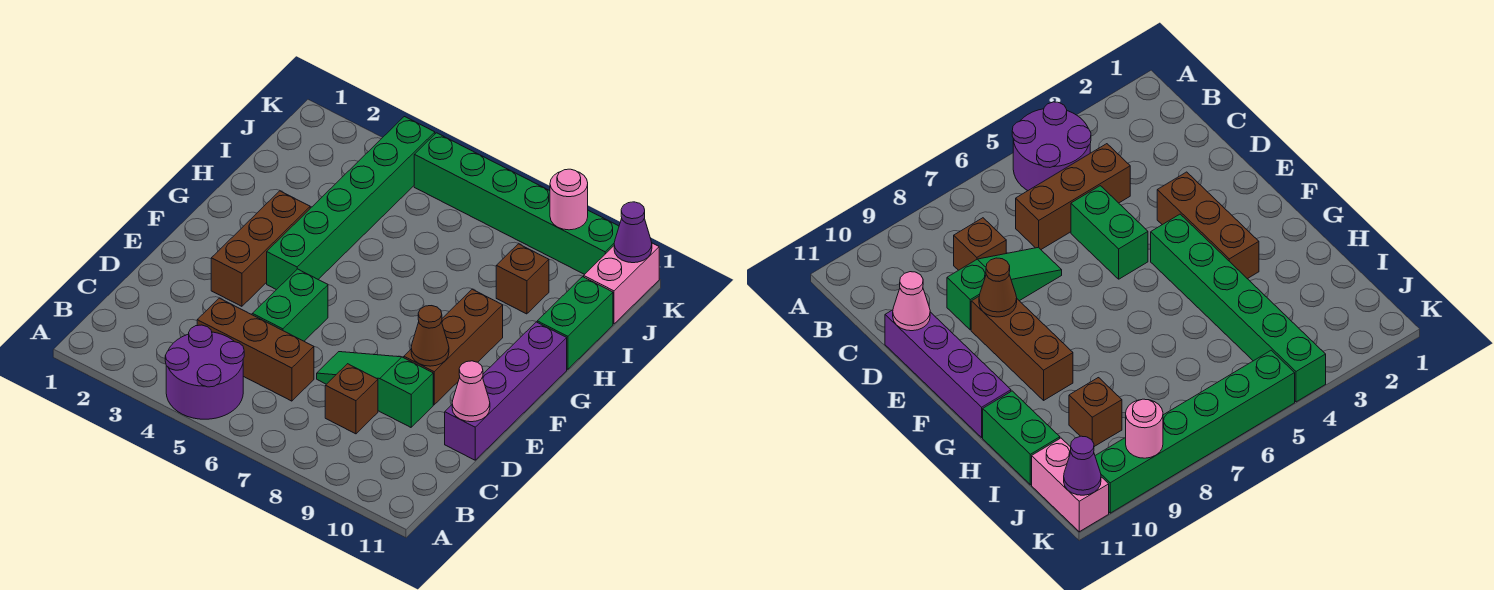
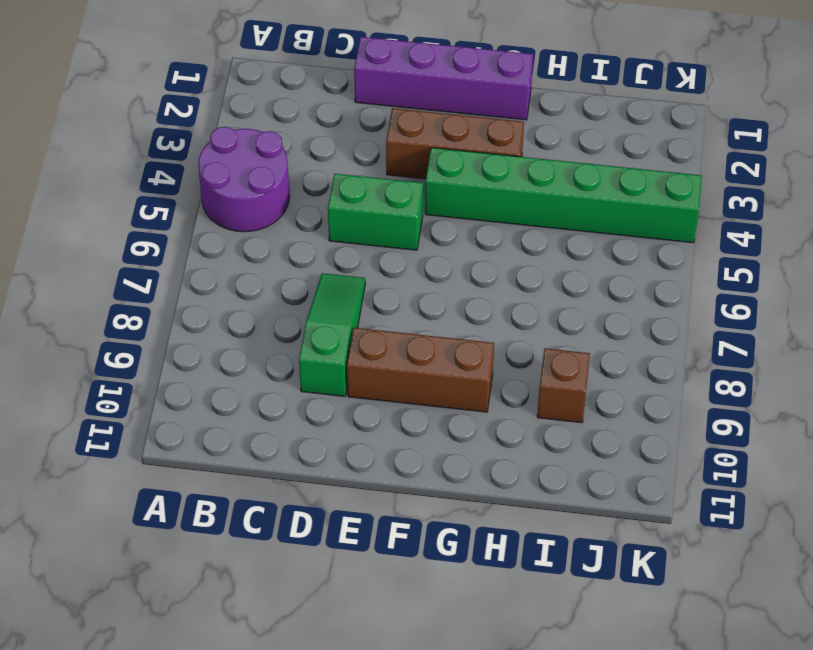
purple 1x4 brick [354,37,533,120] -> purple 1x4 brick moved to [445,322,567,460]
none -> brown 1x3 brick [197,298,314,401]
none -> brown 1x1 brick [325,364,378,434]
none -> green 1x2 brick [537,277,613,369]

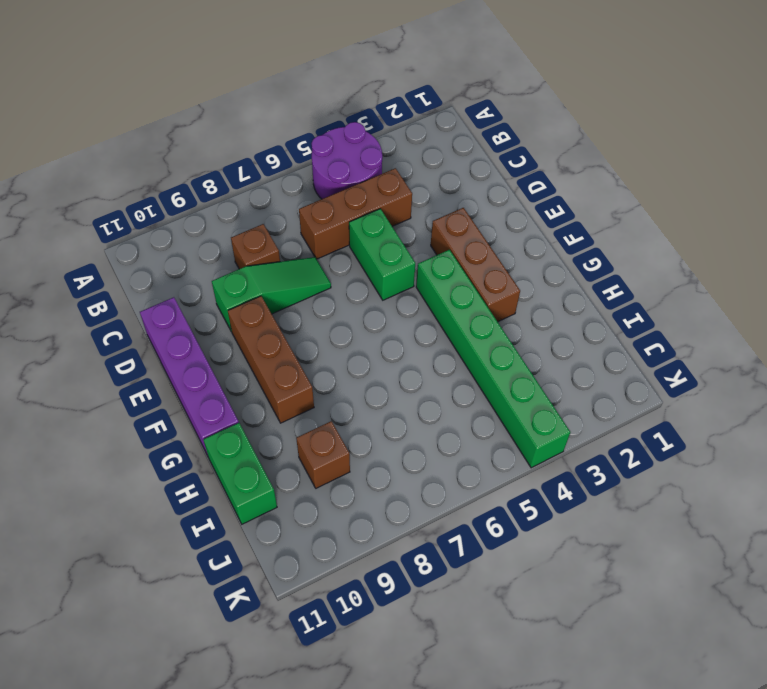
none -> pink 1x2 brick [584,243,659,324]
none -> green 1x6 brick [414,133,619,274]
none -> pink 1x1 cone [452,361,490,422]

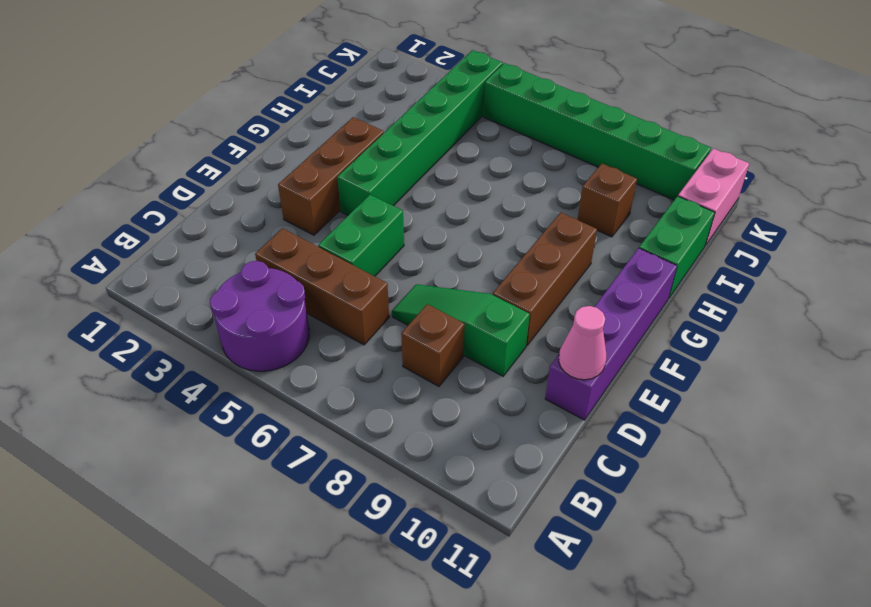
none -> brown 1x1 cone [411,306,449,366]
none -> pink 1x1 round brick [550,169,588,230]
none -> purple 1x1 cone [614,202,652,263]

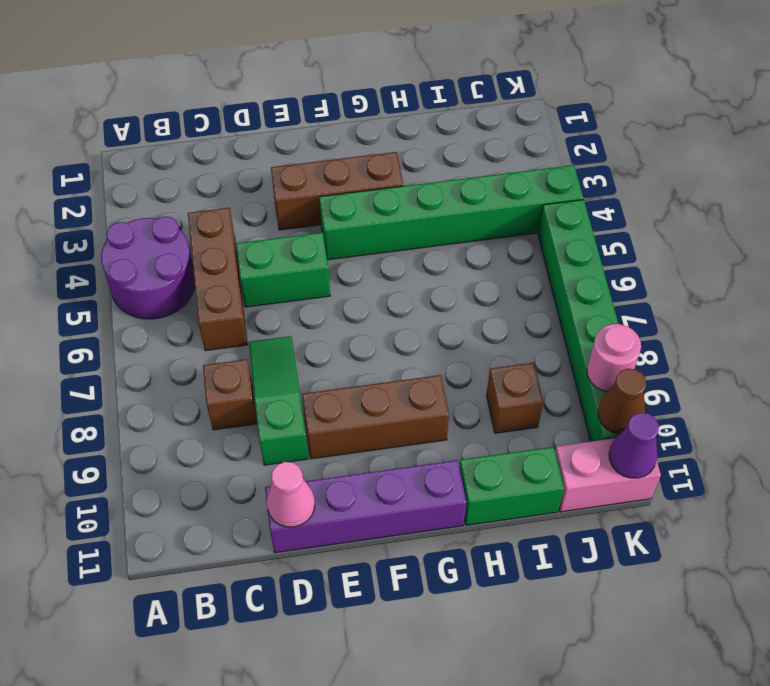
brown 1x1 cone [598,369,646,434] -> brown 1x1 cone moved to [411,306,449,366]

